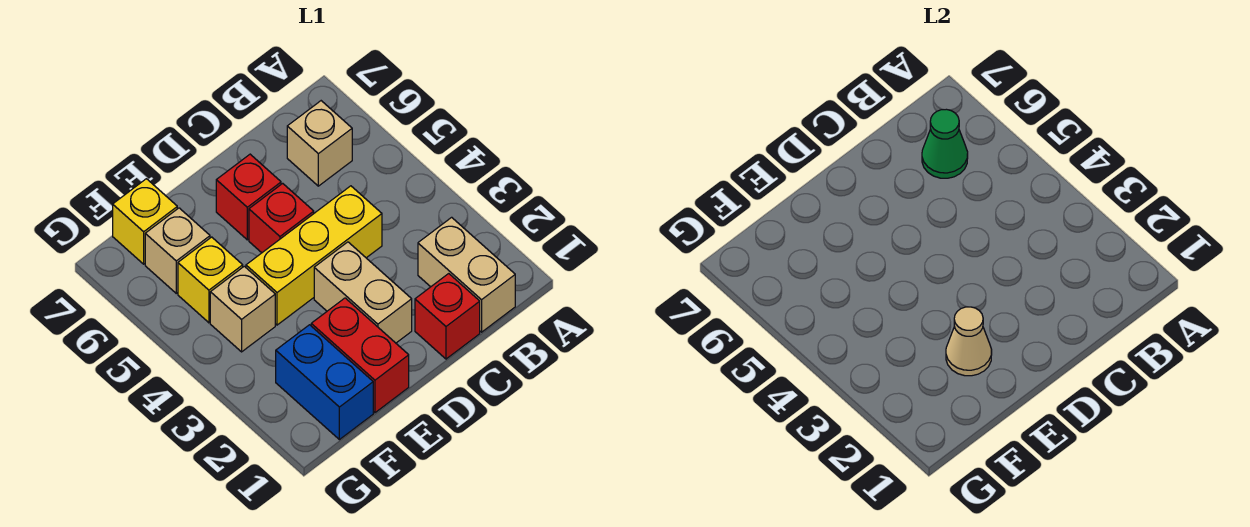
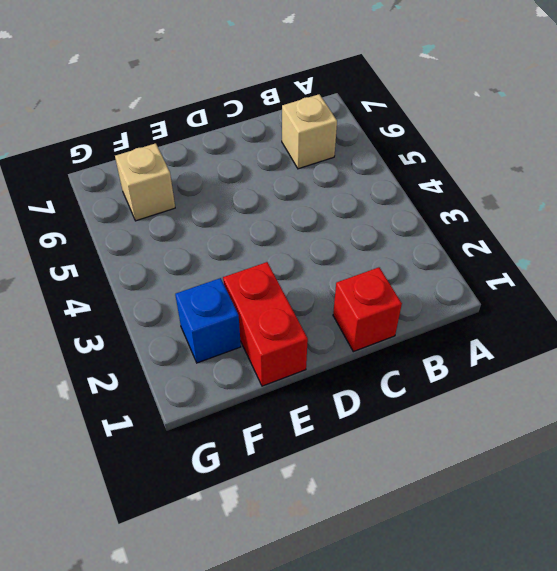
blue 1x1 brick [175,278,241,363] -> blue 1x2 brick [276,325,373,440]
none -> tan 1x2 brick [418,217,515,332]
none -> yellow 1x3 brick [246,186,382,325]
none -> tan 1x2 brick [314,242,412,343]

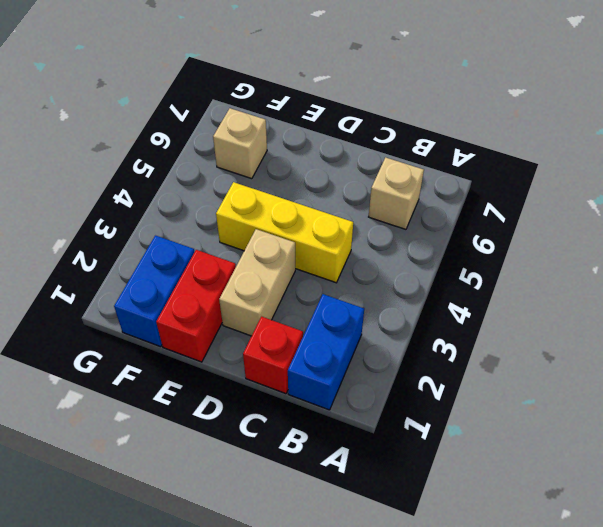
blue 1x2 brick [288,294,364,410] -> tan 1x2 brick [418,217,515,332]
none -> red 1x1 brick [249,183,314,253]
none -> red 1x1 brick [216,154,281,240]
none -> tan 1x1 brick [210,266,275,352]

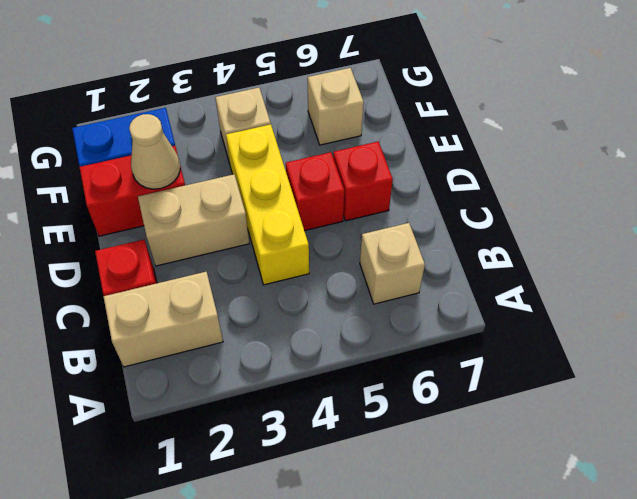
none -> yellow 1x1 brick [178,237,243,323]
none -> yellow 1x1 brick [113,179,177,264]
none -> green 1x1 cone [922,109,968,178]

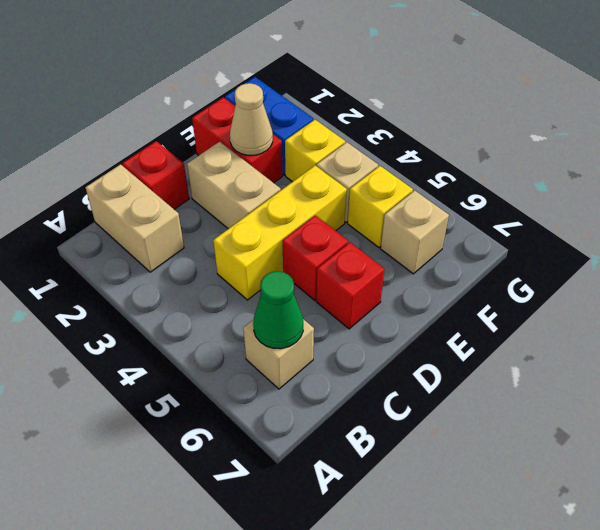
yellow 1x1 brick [285,120,345,182] -> yellow 1x1 brick moved to [113,179,177,264]

